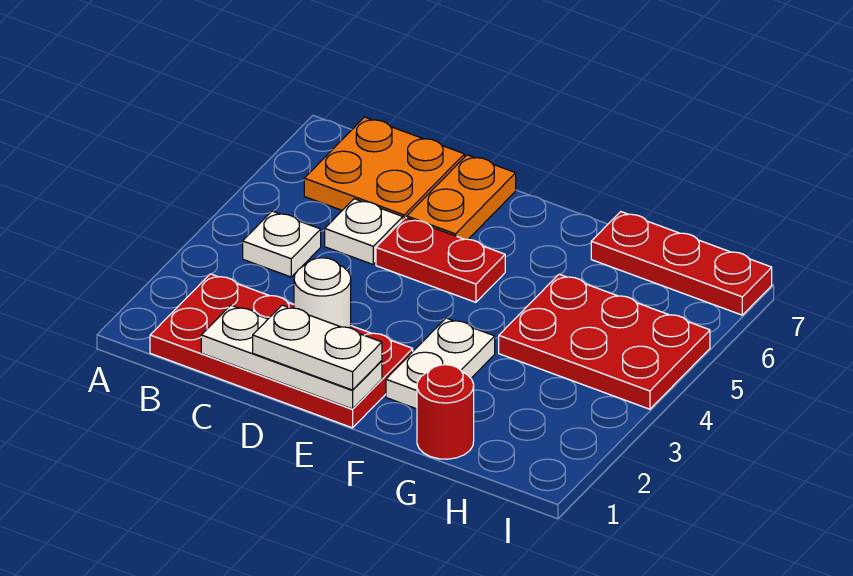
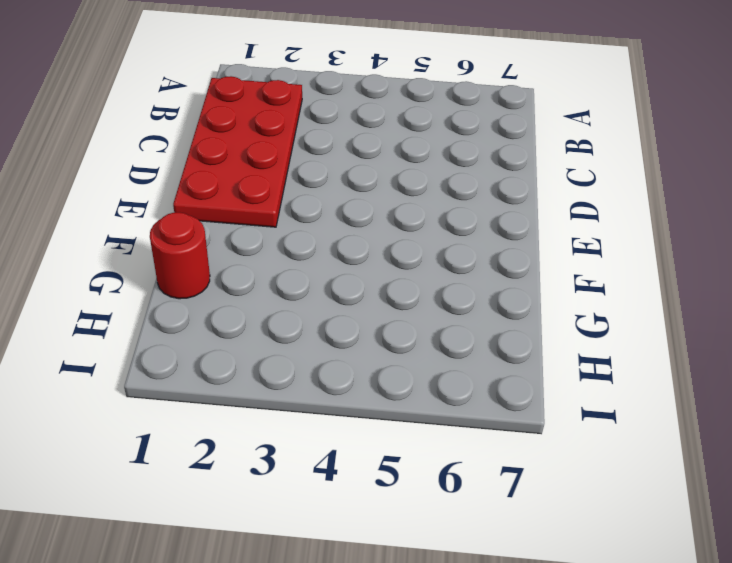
none -> white 1x1 plate [243,211,321,277]
none -> orange 2x2 plate [304,117,464,219]
none -> white 1x1 plate [325,199,403,264]

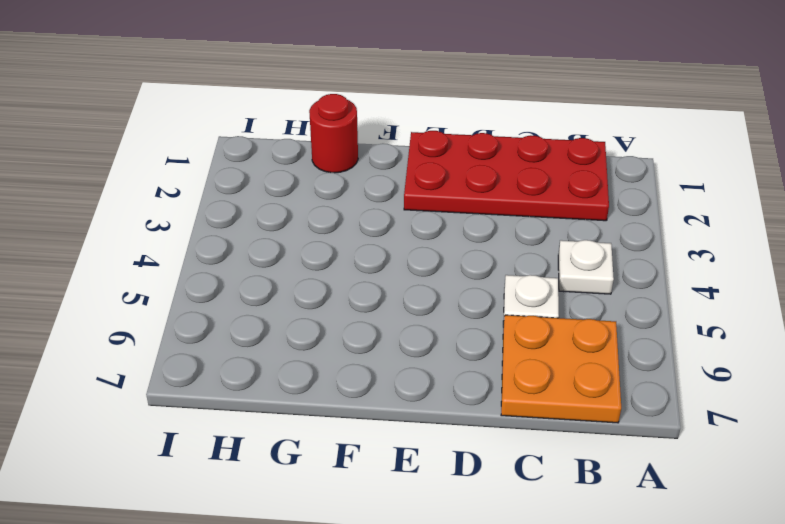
none -> red 1x2 plate [376,218,505,302]
none -> orange 1x2 plate [407,155,516,239]
none -> white 1x2 plate [386,318,495,409]

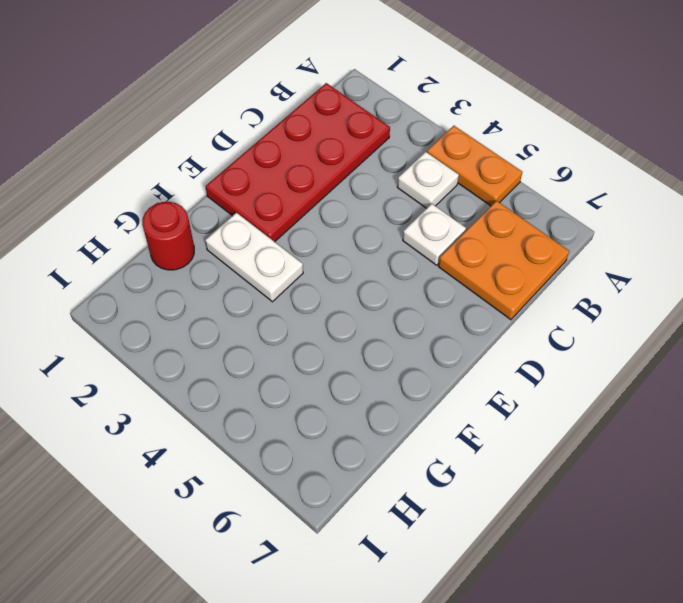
orange 1x2 plate [427,126,522,206] -> orange 1x2 plate moved to [407,155,516,239]
none -> red 1x2 plate [376,218,505,302]
none -> red 2x3 plate [499,274,710,409]
none -> red 1x3 plate [591,212,772,315]

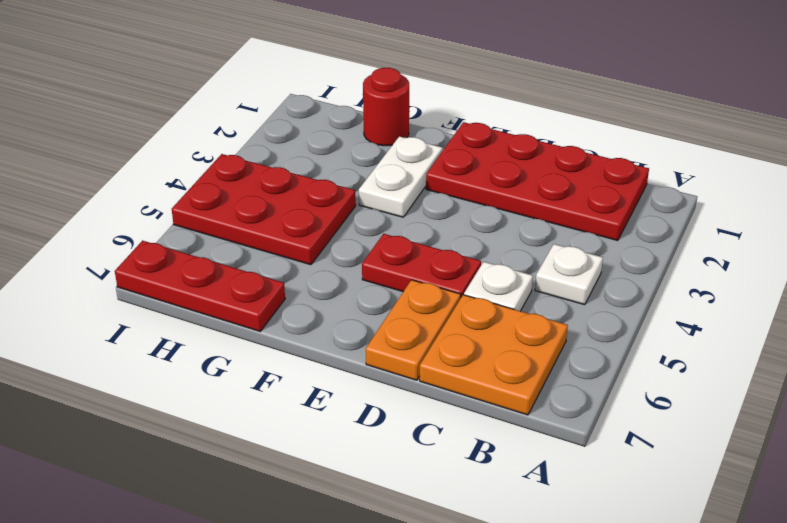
none -> white 1x3 plate [201,305,382,409]
none -> white 1x1 round brick [294,258,351,328]
none -> white 1x2 plate [253,305,382,390]

